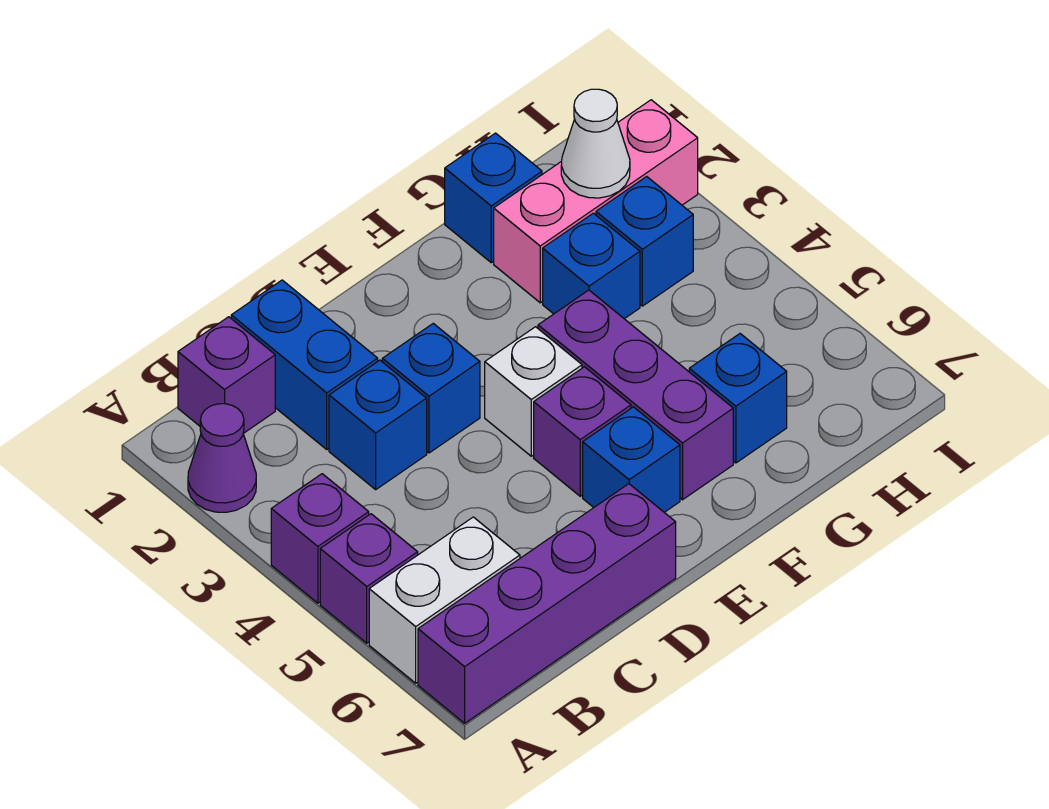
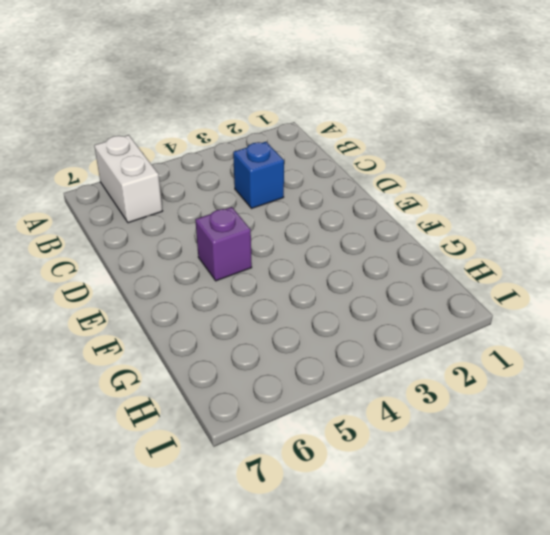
none -> purple 1x1 cone [188,404,256,512]
none -> purple 1x1 brick [271,474,369,603]
none -> purple 1x1 brick [320,514,418,643]

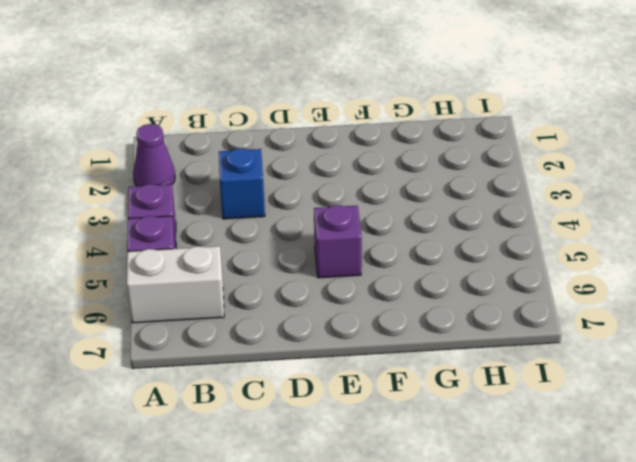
none -> purple 1x4 brick [418,484,676,723]
none -> purple 1x1 brick [178,317,275,433]
none -> blue 1x2 brick [231,280,378,449]

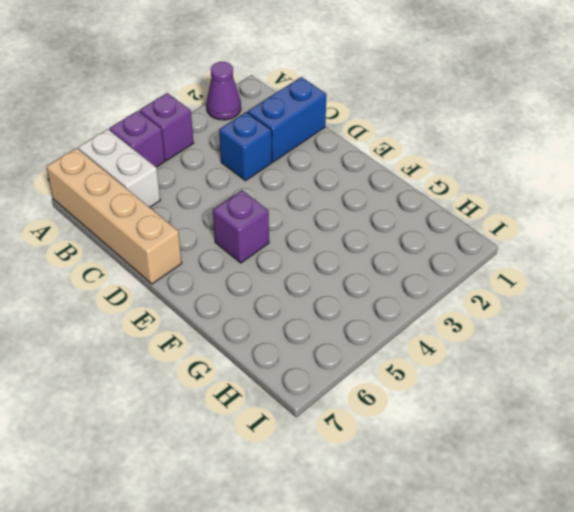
tan 1x4 brick [46,148,182,284] -> purple 1x4 brick [418,484,676,723]
none -> purple 1x1 brick [178,317,275,433]
none -> blue 1x1 brick [382,323,480,453]
none -> white 1x1 brick [485,327,582,456]

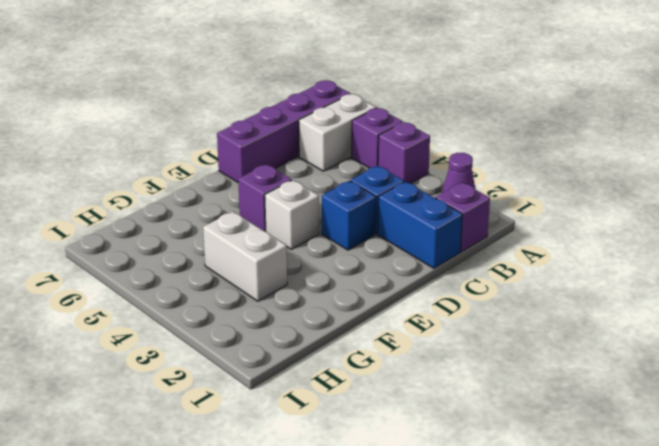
white 1x2 brick [203,211,287,301] -> blue 1x1 brick [543,213,640,319]
none -> blue 1x1 brick [583,407,680,512]
none -> purple 1x3 brick [538,290,733,500]
none -> blue 1x1 brick [445,133,542,263]

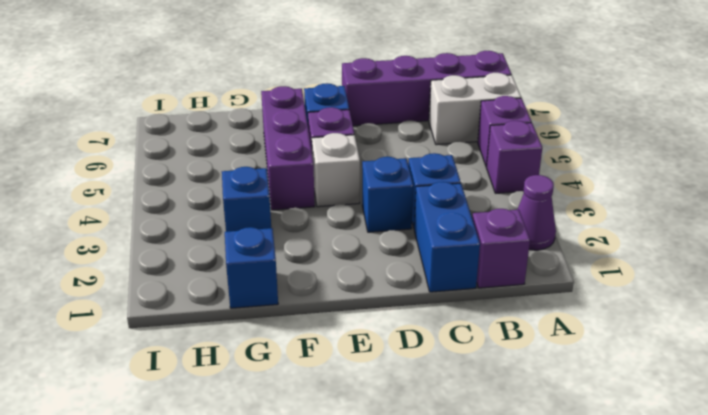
none -> pink 1x3 brick [494,100,698,303]
none -> blue 1x1 brick [689,334,787,463]
none -> blue 1x1 brick [596,177,693,306]

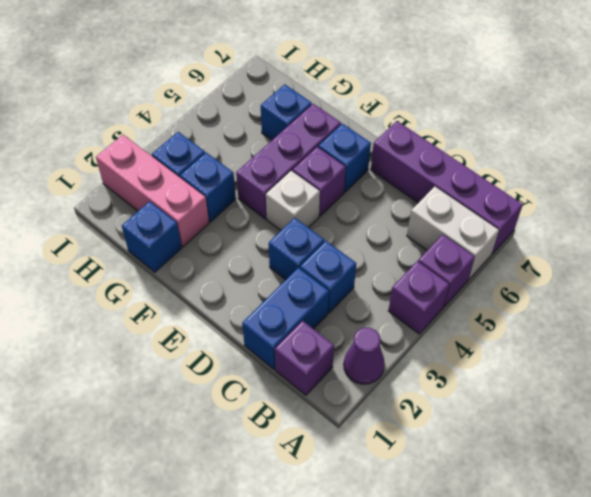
none -> white 1x1 cone [561,89,630,198]

